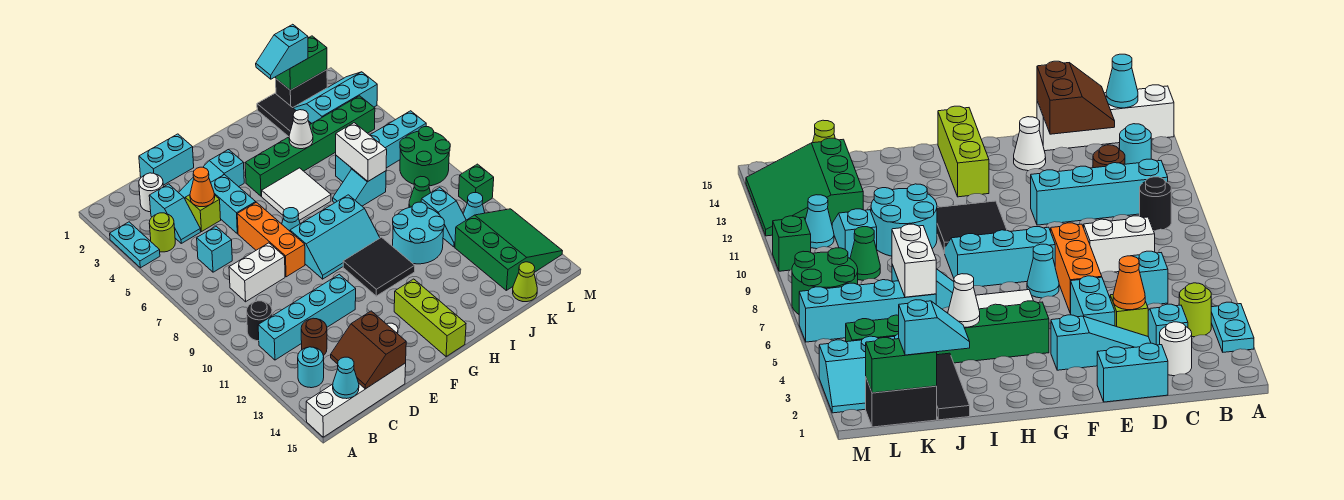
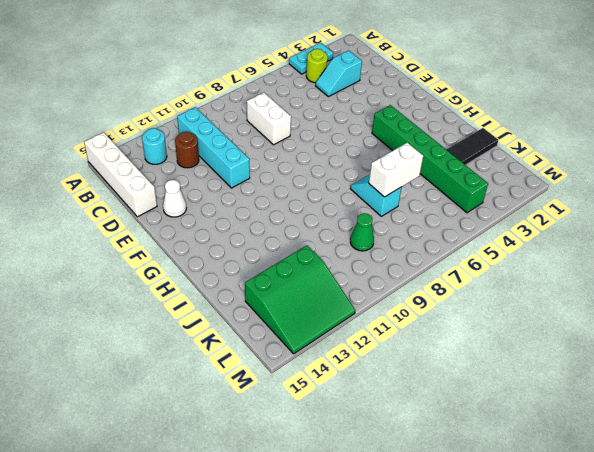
none -> black 1x1 round brick [247,301,273,341]
none -> white 1x1 round brick [139,173,163,212]
none -> cyan 1x1 brick [197,226,232,272]
none -> cyan 1x2 brick [139,134,194,185]

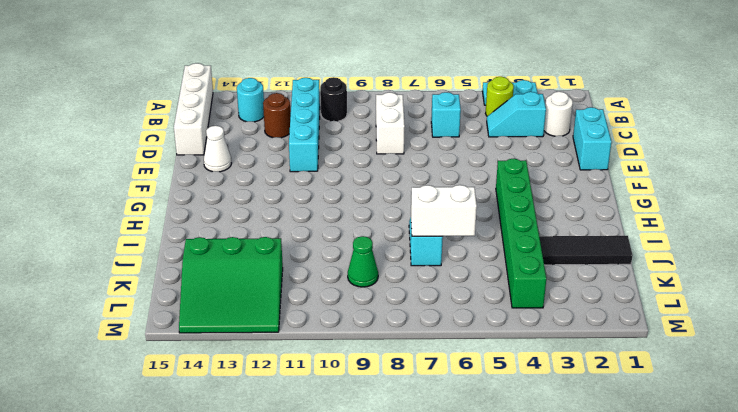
none -> cyan 1x3 slope [179,149,244,199]
none -> lime 1x1 brick [185,195,221,231]
none -> cyan 1x2 brick [211,175,256,234]
none -> orange 1x3 brick [237,202,305,277]

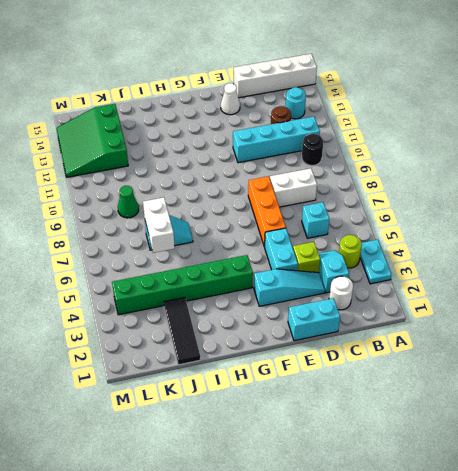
none -> cyan 1x1 cone [282,208,300,231]
none -> cyan 2x3 slope [290,195,380,279]
none -> white 2x2 tile [262,168,331,220]
none -> black 2x2 tile [343,237,415,296]

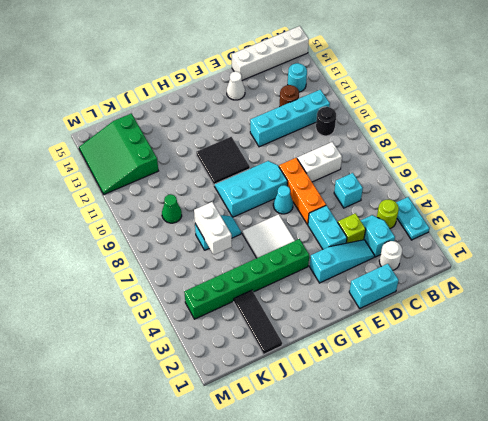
none -> lime 1x3 brick [394,279,466,357]
none -> cyan 2x2 round brick [393,202,444,264]
none -> cyan 1x4 brick [336,111,426,182]
none -> black 1x2 brick [276,70,327,108]

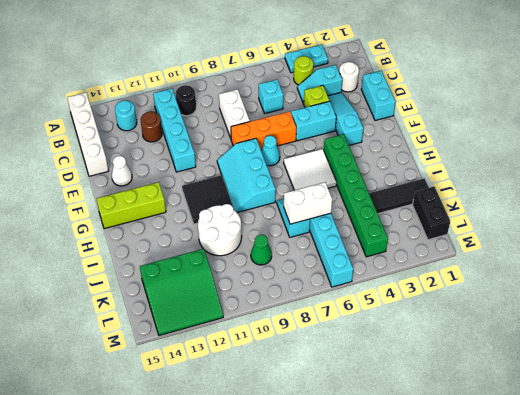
white 2x2 round brick [198,204,242,256] -> cyan 2x2 round brick [393,202,444,264]
none -> cyan 2x3 slope [293,72,377,123]
none -> cyan 1x2 slope [421,187,466,247]
none -> lime 1x1 cone [513,262,537,302]
none -> green 2x2 round brick [400,127,450,186]

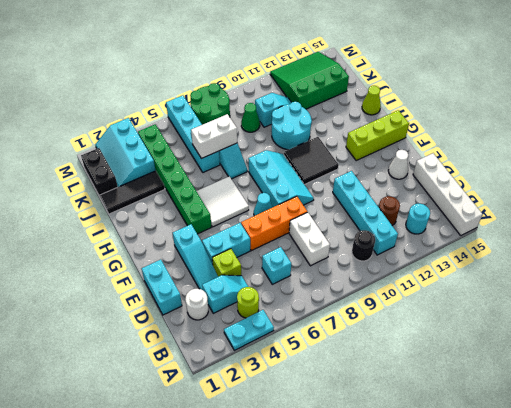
lime 1x1 cone [362,86,381,115] -> lime 1x1 cone moved to [513,262,537,302]
none -> cyan 1x1 cone [463,193,485,220]
none -> green 1x1 brick [459,164,494,204]
none -> cyan 1x1 cone [333,357,359,399]
none -> brown 2x2 slope [331,311,406,389]

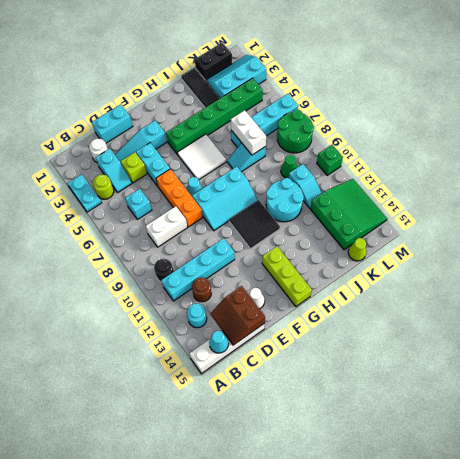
none -> cyan 1x1 cone [463,193,485,220]
none -> orange 1x1 cone [190,167,215,207]
none -> white 1x1 cone [289,110,313,149]
none -> green 1x2 brick [276,36,327,90]

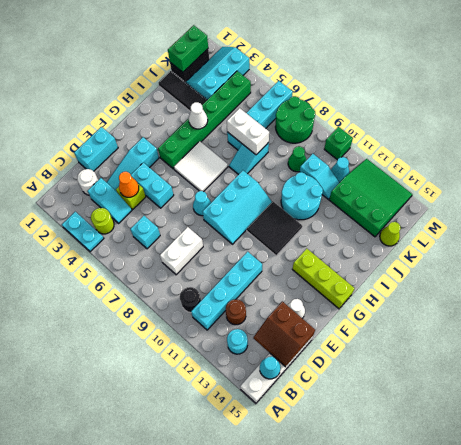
none -> orange 1x3 brick [237,202,305,277]
none -> cyan 1x2 slope [256,24,308,79]

